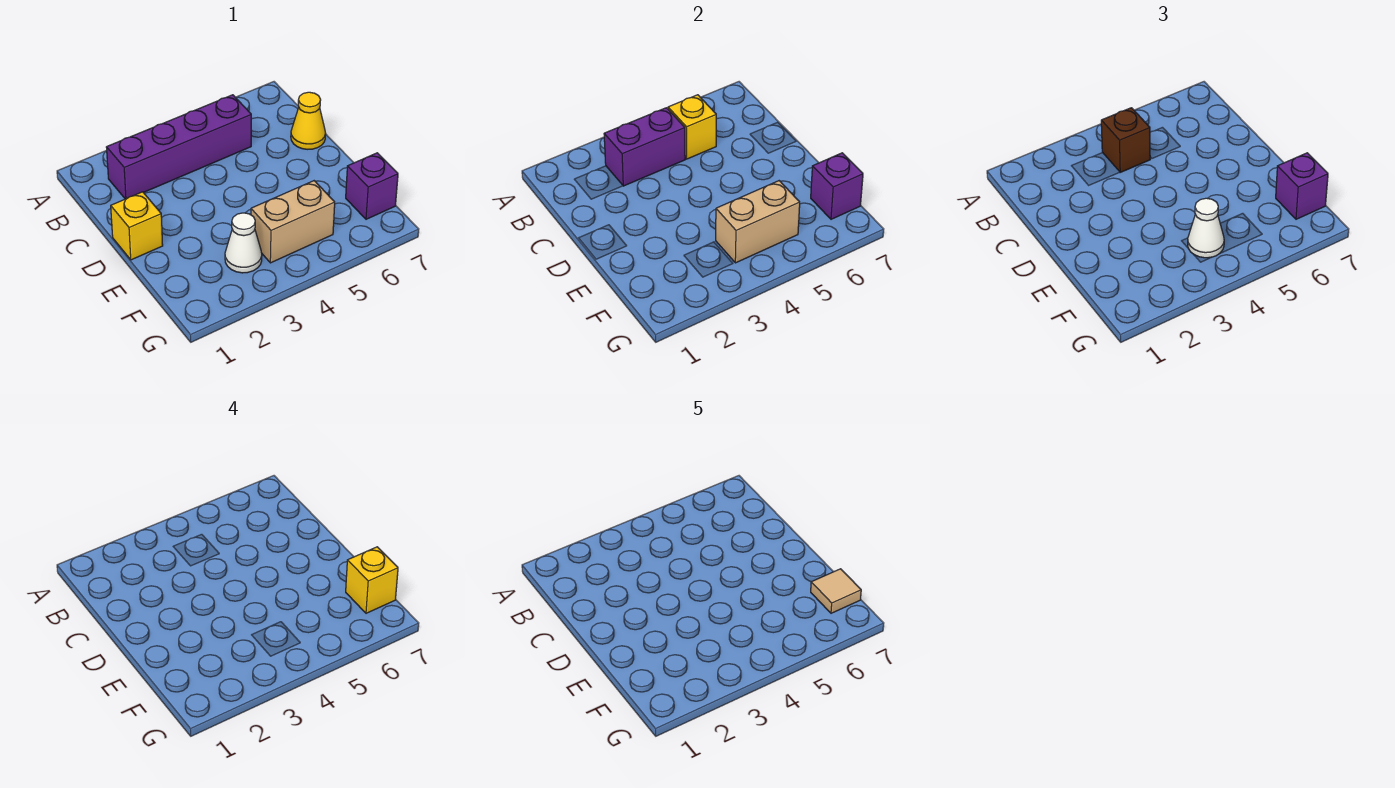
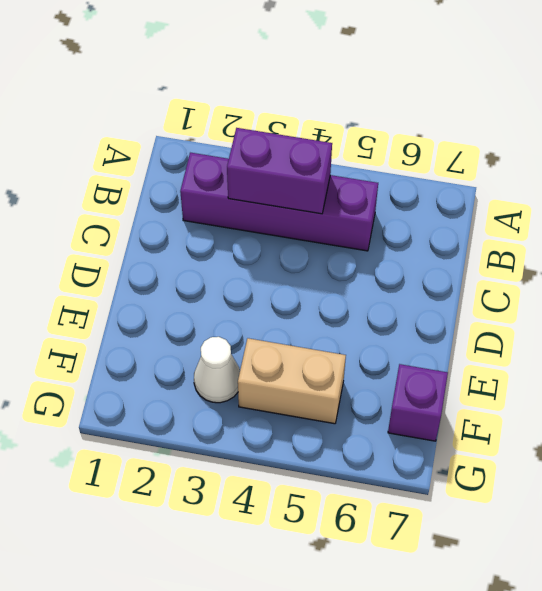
none -> yellow 1x1 cone [291,92,326,149]
none -> yellow 1x1 brick [111,192,163,260]
none -> yellow 1x1 brick [668,95,716,159]

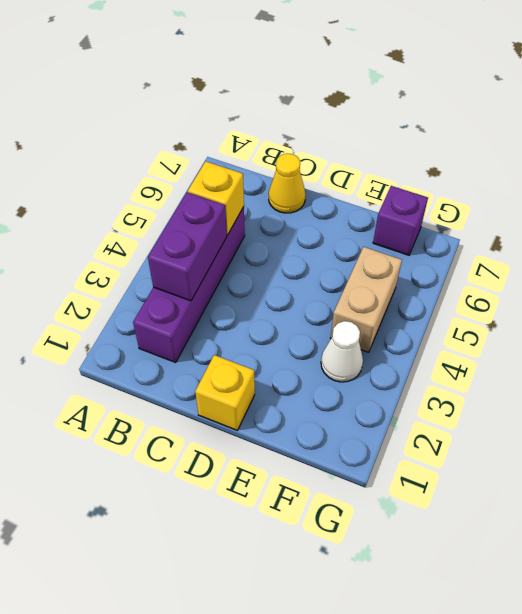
none -> tan 1x2 brick [716,181,800,263]
none -> purple 1x1 brick [811,153,863,219]
none -> brown 1x1 brick [1101,108,1150,172]

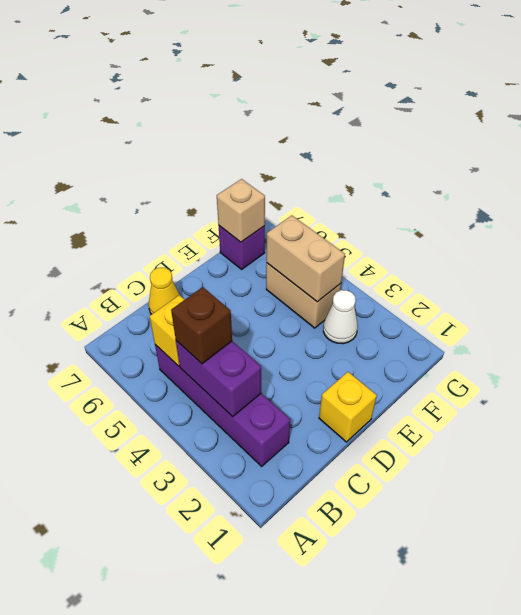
tan 1x1 brick [217,179,265,242] -> purple 1x1 brick [811,153,863,219]
none -> white 1x1 cone [1188,198,1224,258]
none -> purple 1x1 brick [1276,153,1328,219]
none -> yellow 1x1 brick [346,547,398,613]

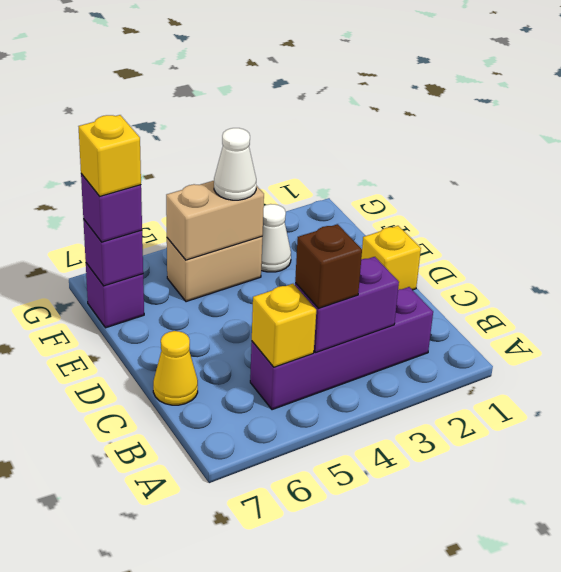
none -> tan 1x1 tile [811,569,861,613]

